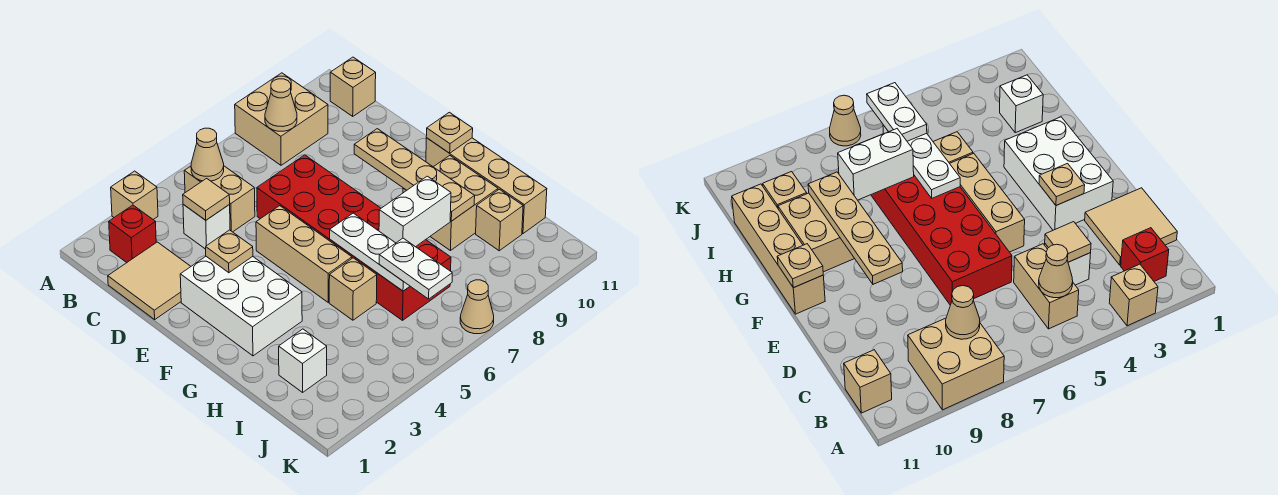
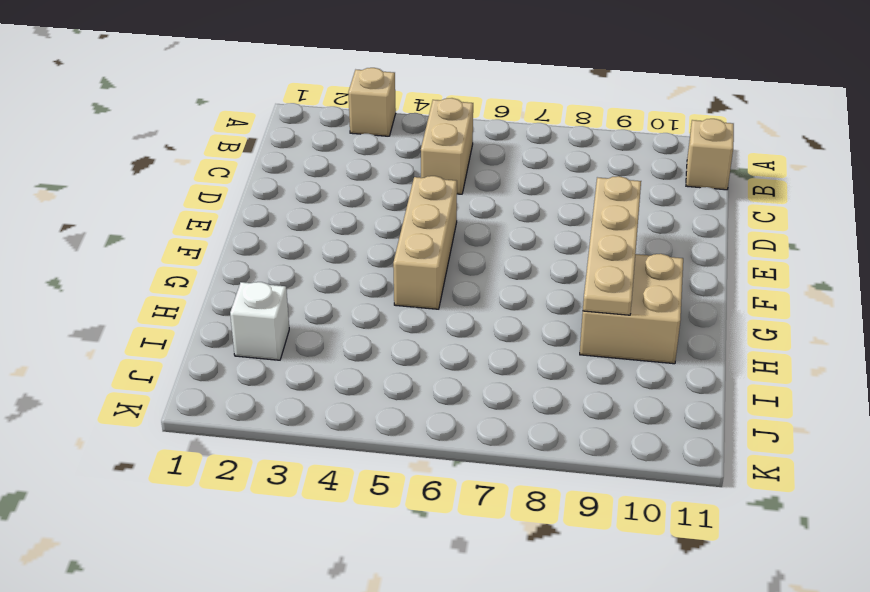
none -> tan 2x2 brick [235,73,328,165]
none -> red 1x1 brick [109,205,156,263]
none -> tan 2x2 tile [108,242,191,319]

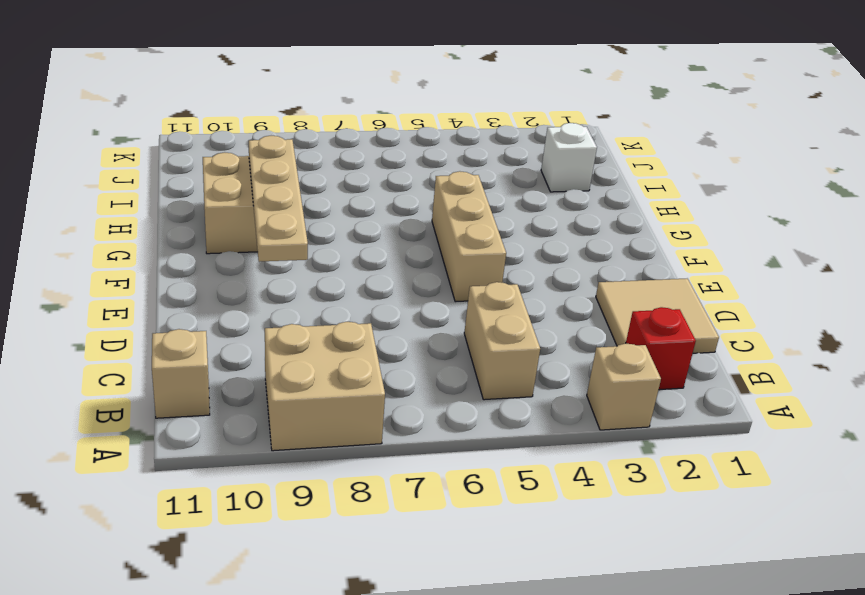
none -> white 1x1 brick [183,205,230,249]
none -> red 2x6 brick [257,155,451,320]
none -> white 2x3 brick [180,257,302,356]

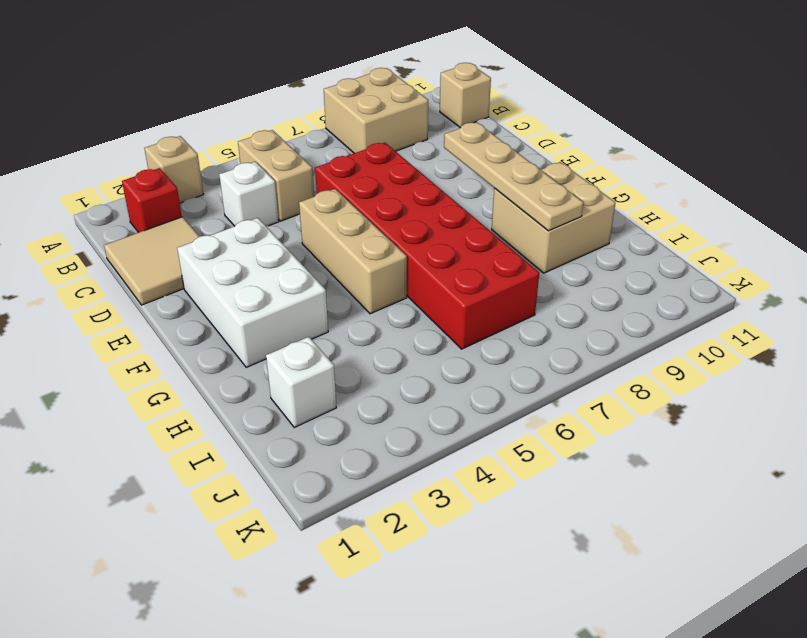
none -> tan 1x4 brick [426,138,547,234]
none -> tan 1x1 brick [329,258,377,320]
none -> tan 1x1 brick [476,189,523,251]

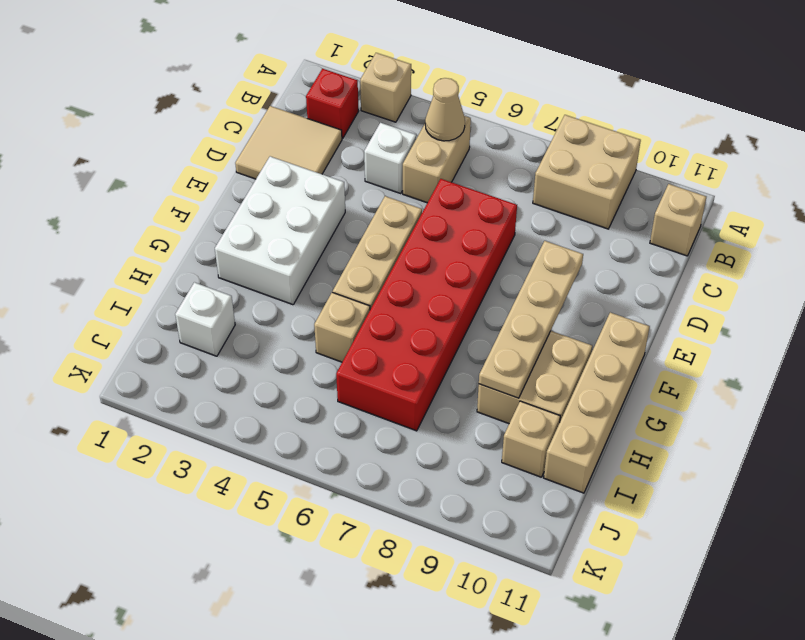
none -> tan 1x1 cone [460,280,494,334]
none -> tan 1x1 cone [265,79,297,131]
none -> tan 1x1 tile [183,178,230,220]

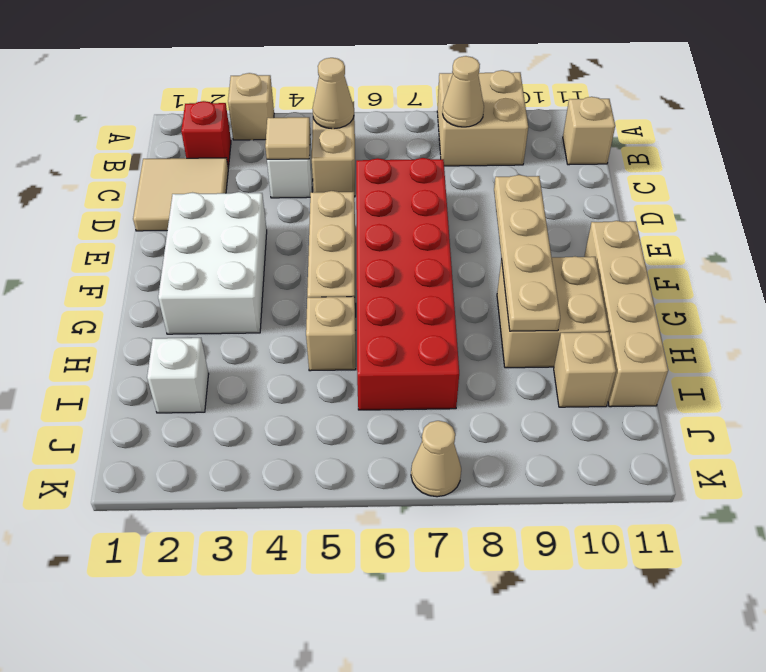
none -> tan 1x1 plate [206,230,253,273]
none -> tan 1x1 plate [426,112,473,153]
none -> white 1x3 plate [330,213,410,291]

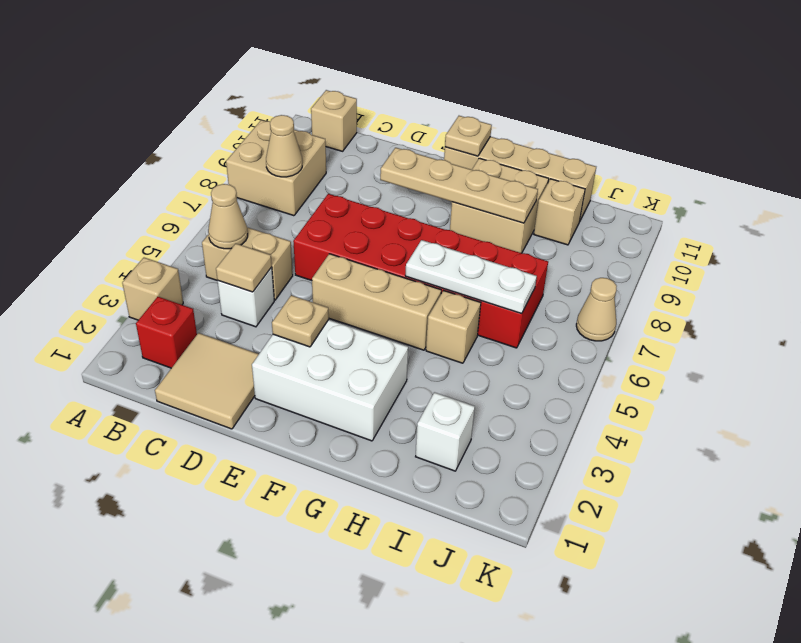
none -> white 1x2 brick [379,176,451,247]
none -> white 1x2 plate [379,238,452,299]

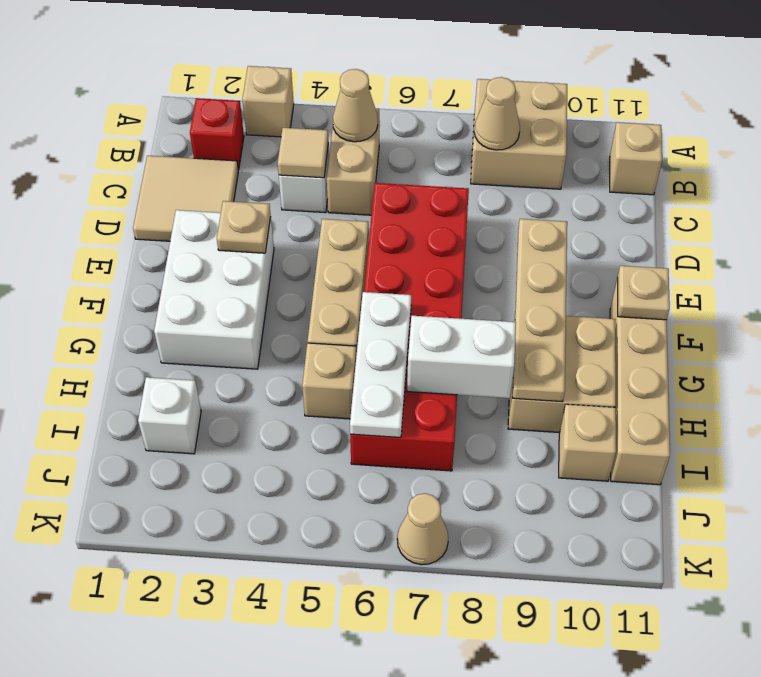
none -> white 1x2 plate [379,238,452,299]

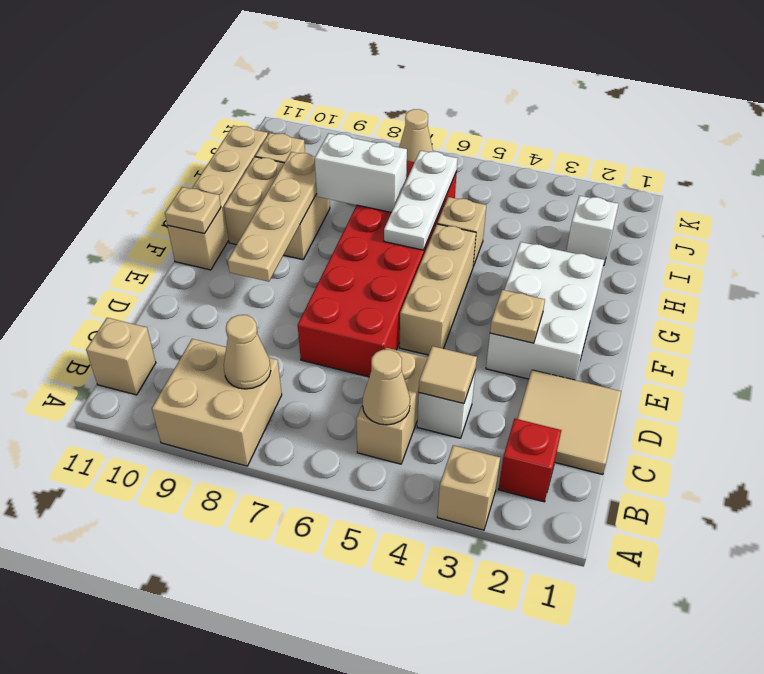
none -> white 1x2 plate [379,238,452,299]

